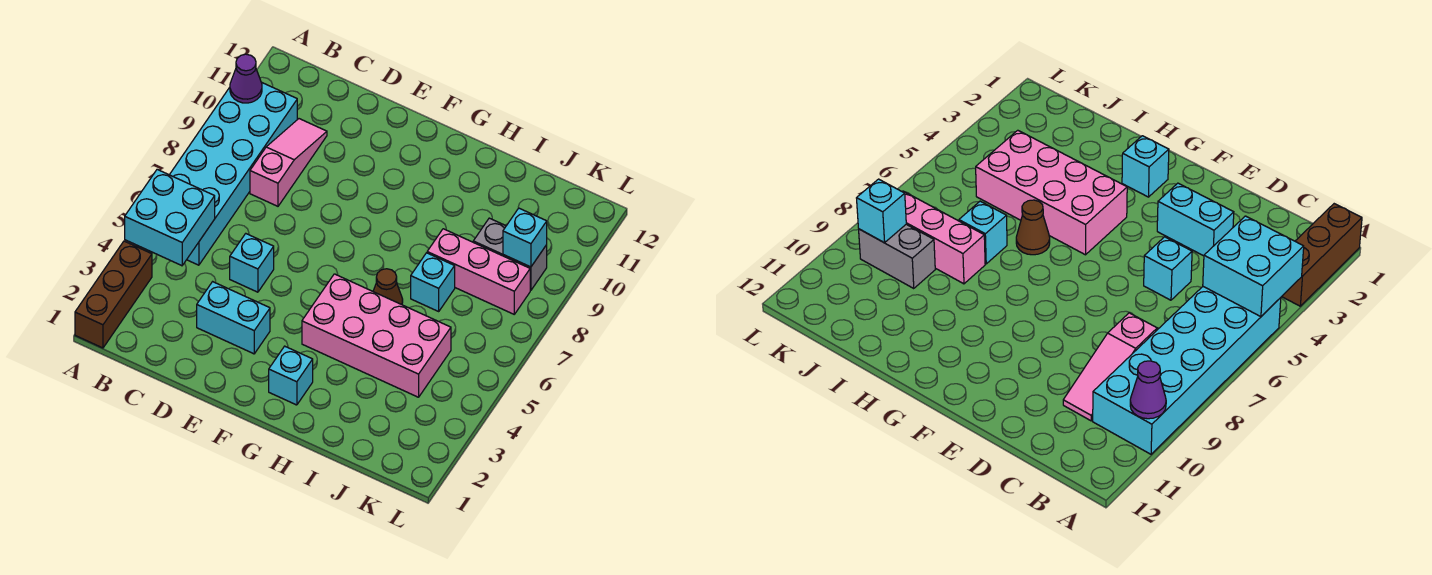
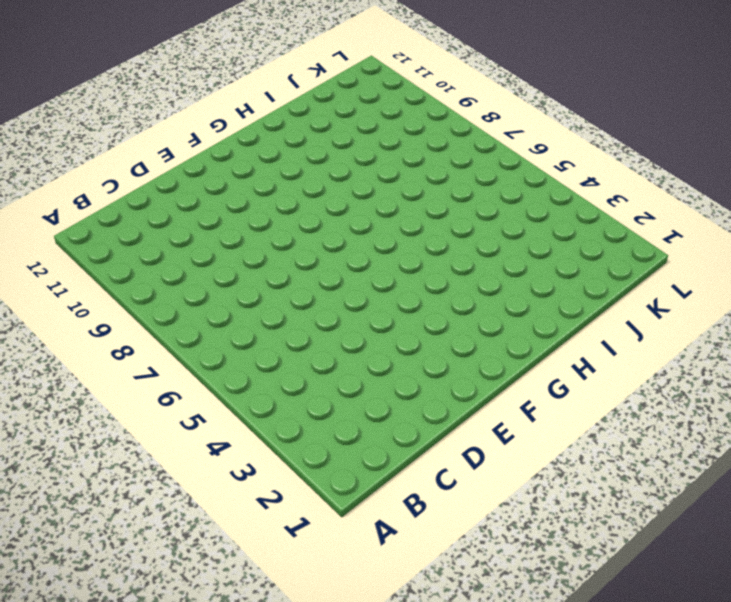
none -> brown 1x3 brick [75,241,152,348]
none -> cyan 2x6 brick [170,82,297,265]
none -> pink 1x3 slope [250,119,327,206]

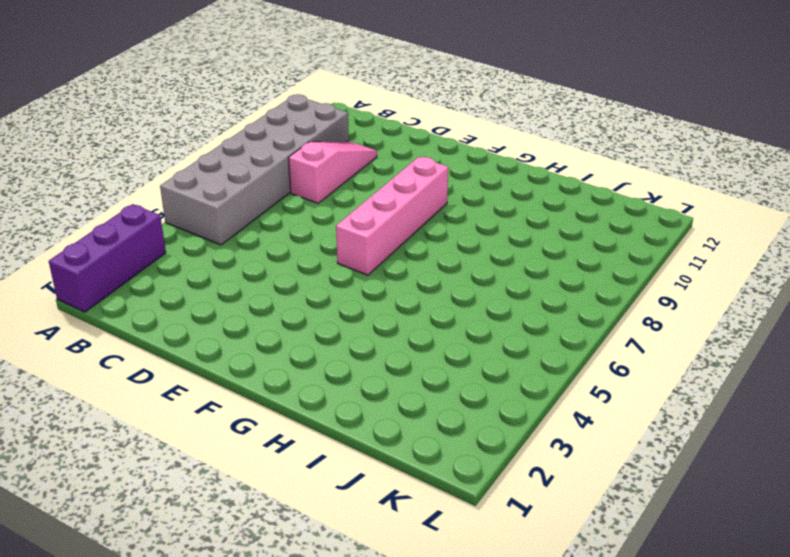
purple 1x3 brick [49,204,166,312] -> brown 1x3 brick [75,241,152,348]
grey 2x6 brick [160,94,349,245] -> cyan 2x6 brick [170,82,297,265]
pink 1x4 brick [336,157,448,275] -> none
none -> cyan 1x2 brick [197,282,270,354]
none -> cyan 1x1 brick [230,234,274,292]
none -> cyan 1x1 brick [269,346,313,405]

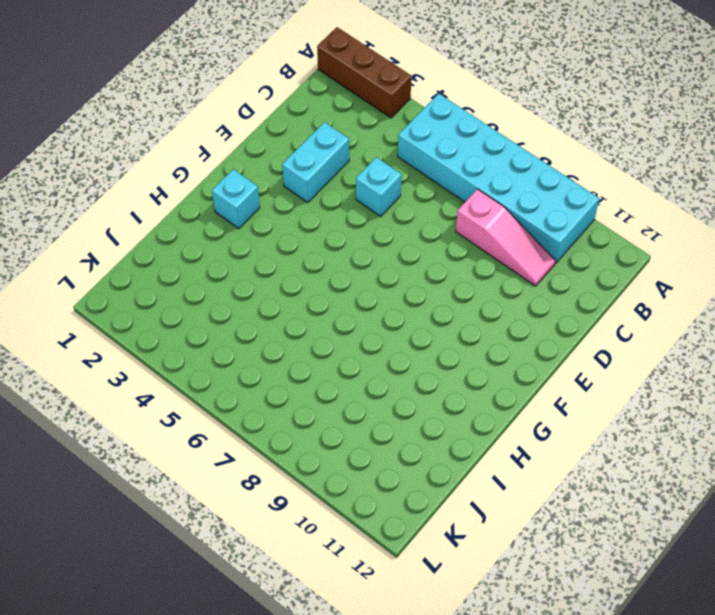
none -> pink 2x4 brick [302,274,451,397]
none -> brown 1x1 cone [373,269,403,304]
none -> cyan 1x1 brick [411,253,455,311]

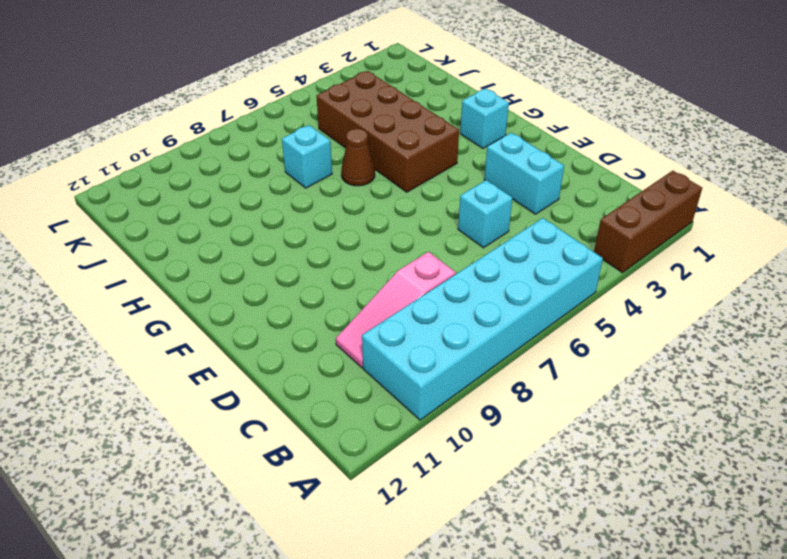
brown 2x4 brick [317,71,459,192] -> pink 2x4 brick [302,274,451,397]
none -> pink 1x3 brick [427,229,530,314]
none -> grey 1x2 brick [473,218,547,290]
none -> cyan 2x2 brick [125,169,215,266]

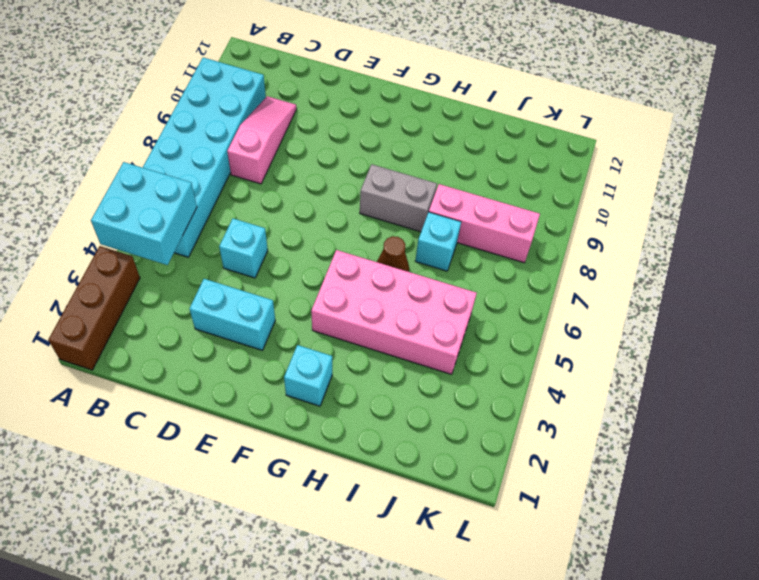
grey 1x2 brick [360,164,437,232] -> grey 1x2 brick moved to [473,218,547,290]
none -> purple 1x1 cone [230,54,262,103]
none -> cyan 1x1 brick [503,208,547,267]

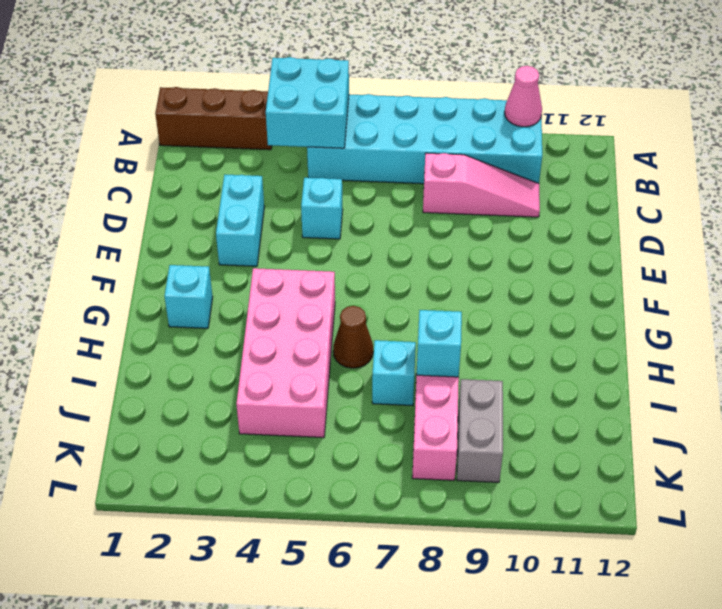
pink 1x1 cone [505,66,542,127] -> purple 1x1 cone [230,54,262,103]
cyan 1x1 brick [417,310,462,377] -> cyan 1x1 brick moved to [503,208,547,267]

